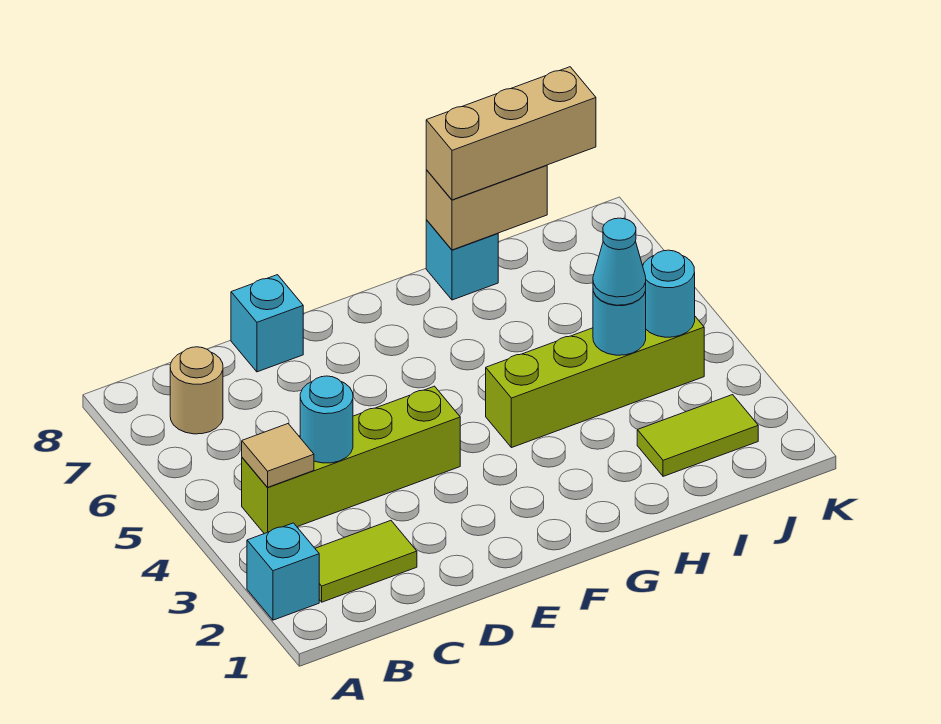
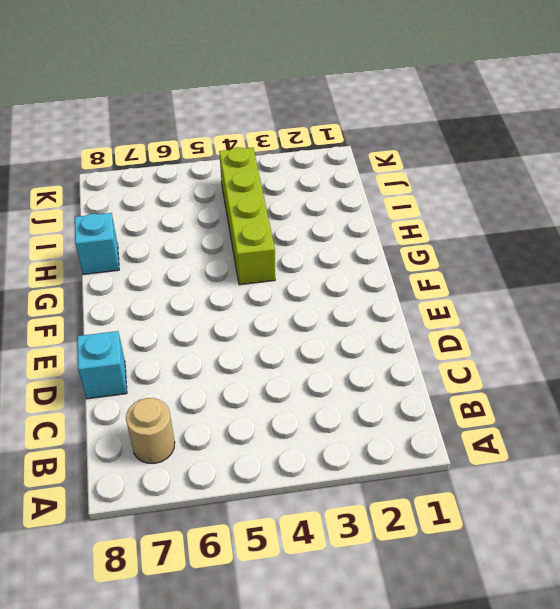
none -> cyan 1x1 brick [247,523,319,620]
none -> lime 1x2 tile [315,521,417,602]
none -> lime 1x4 brick [242,386,460,534]

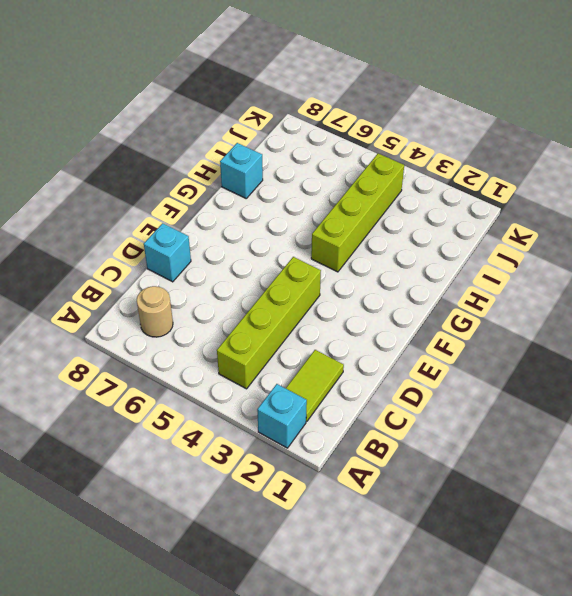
none -> lime 1x2 tile [637,395,758,476]
none -> tan 1x1 tile [242,424,314,487]
none -> cyan 1x1 round brick [300,376,353,463]

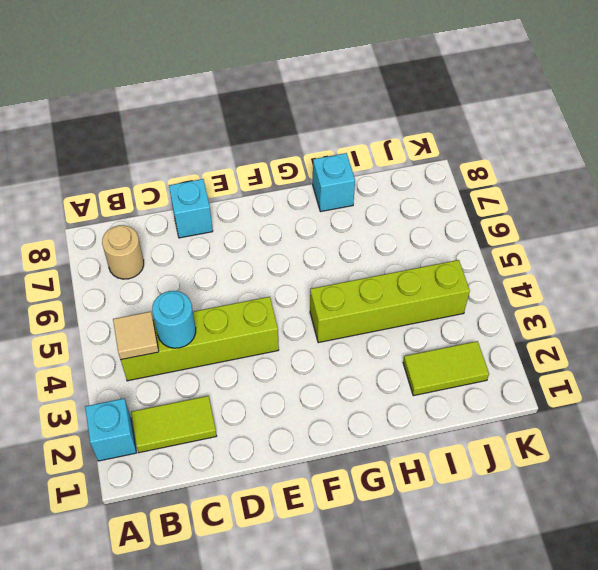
none -> tan 1x2 brick [426,165,547,250]
none -> cyan 1x1 round brick [593,291,646,355]
none -> cyan 1x1 round brick [643,250,695,337]

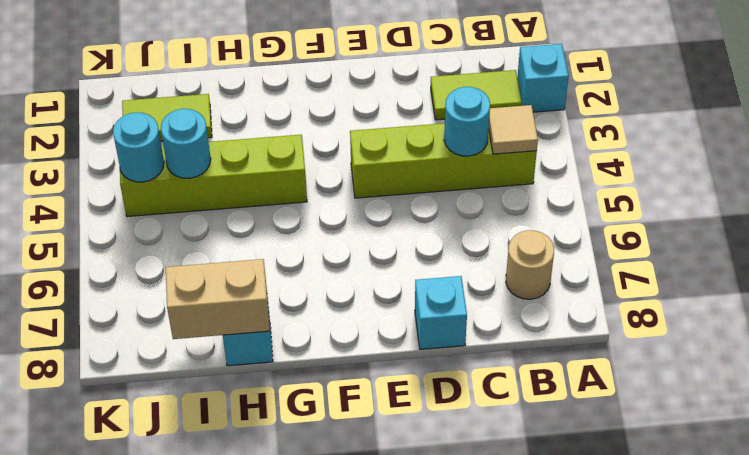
none -> tan 1x3 brick [426,67,596,200]
none -> cyan 1x1 cone [593,218,646,305]

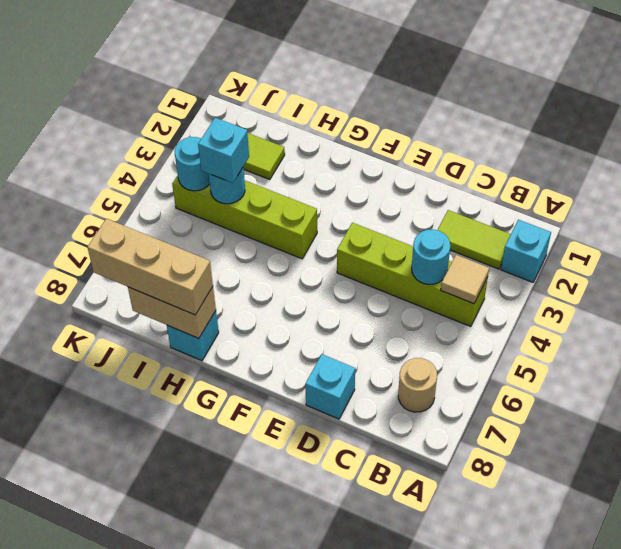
cyan 1x1 brick [198,118,249,183] -> cyan 1x1 cone [593,218,646,305]

